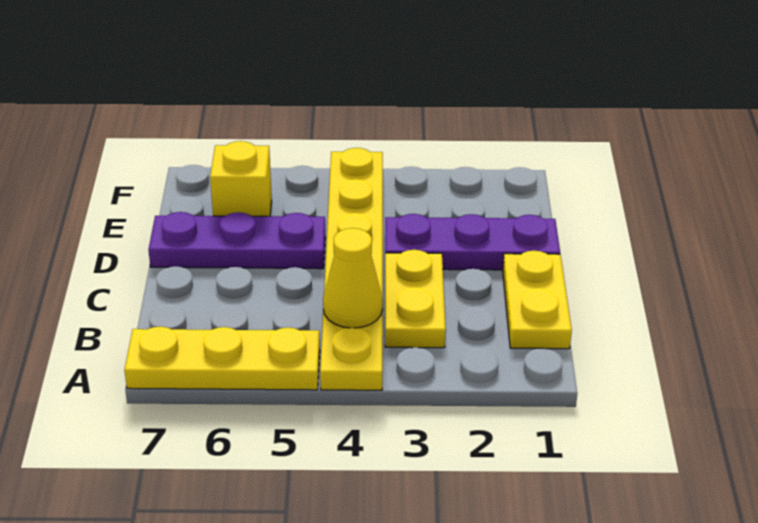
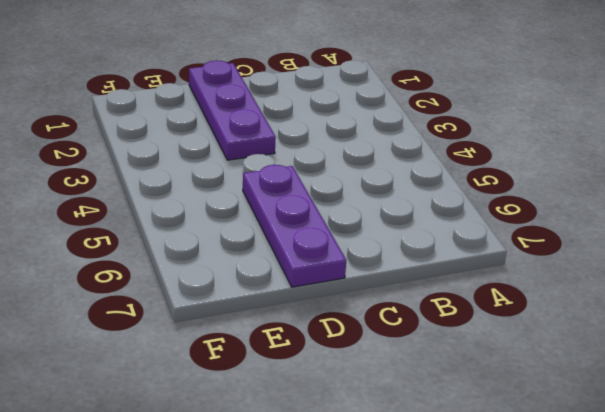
none -> yellow 1x6 plate [320,148,383,390]
none -> yellow 1x3 plate [124,327,320,390]

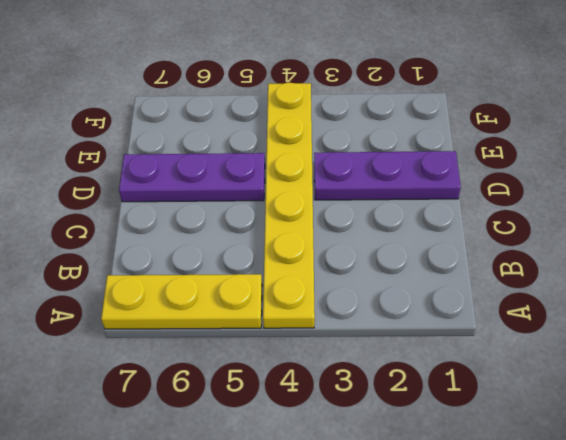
none -> yellow 1x2 plate [503,251,572,349]
none -> yellow 1x2 plate [385,250,446,348]

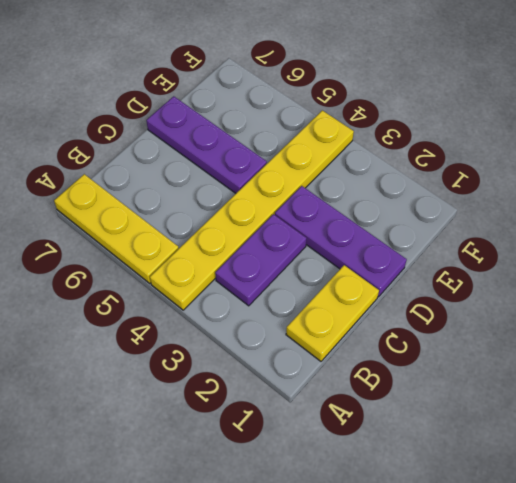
purple 1x2 plate [215,214,307,306] -> yellow 1x2 plate [385,250,446,348]
none -> yellow 1x1 brick [210,141,272,216]
none -> yellow 1x1 cone [323,228,383,328]

